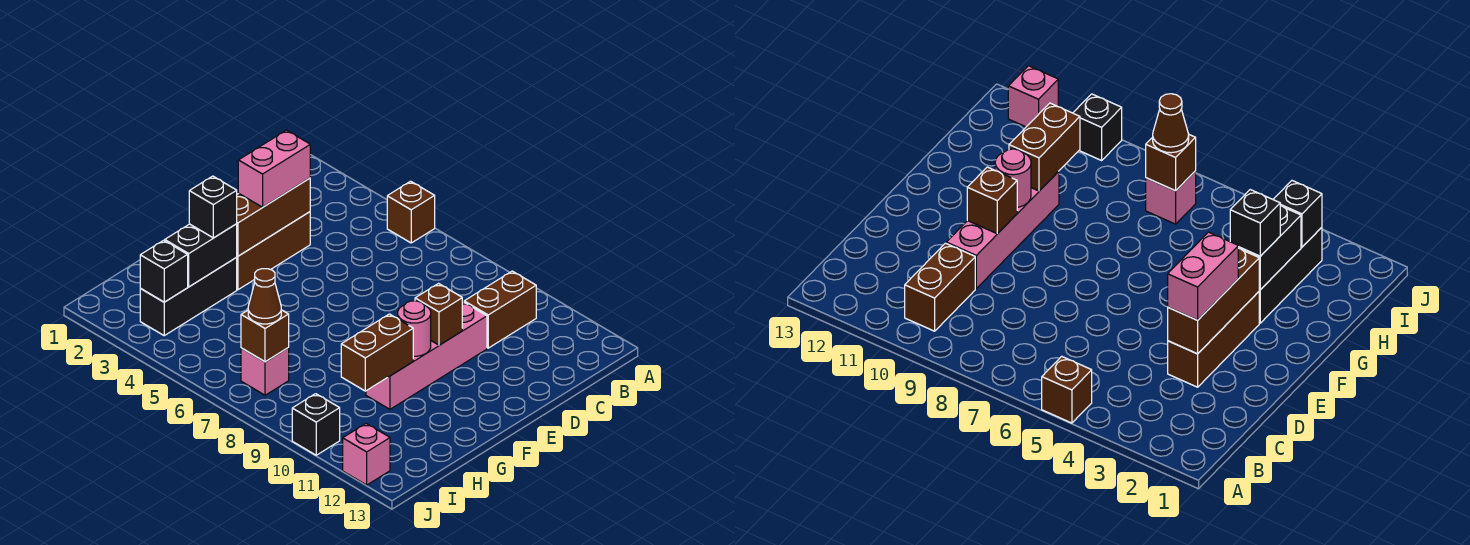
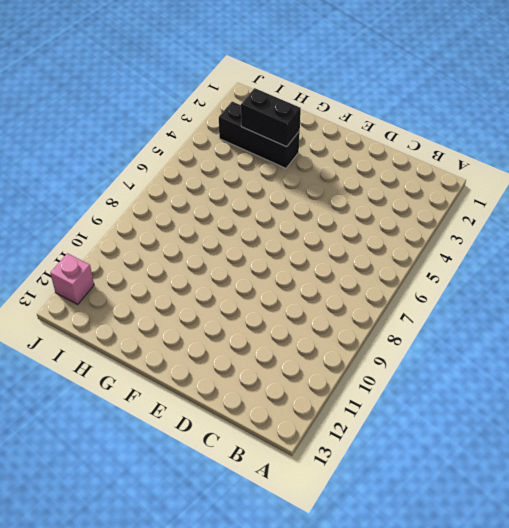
none -> brown 1x1 brick [387,181,435,243]
none -> brown 1x2 brick [464,271,536,348]
none -> brown 1x3 brick [236,212,310,290]

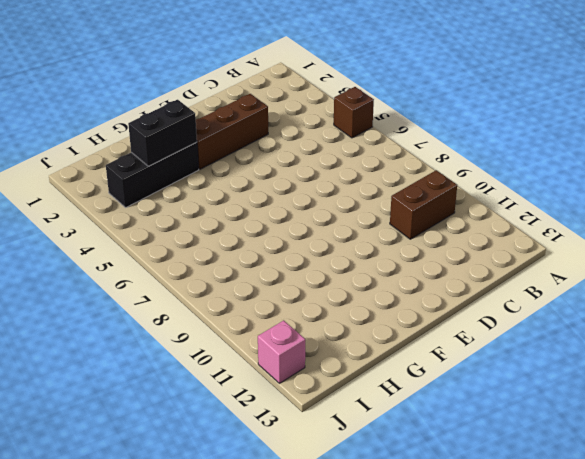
none -> pink 1x4 brick [366,302,487,409]
none -> pink 1x1 brick [241,348,289,395]
none -> black 1x1 brick [292,394,340,455]

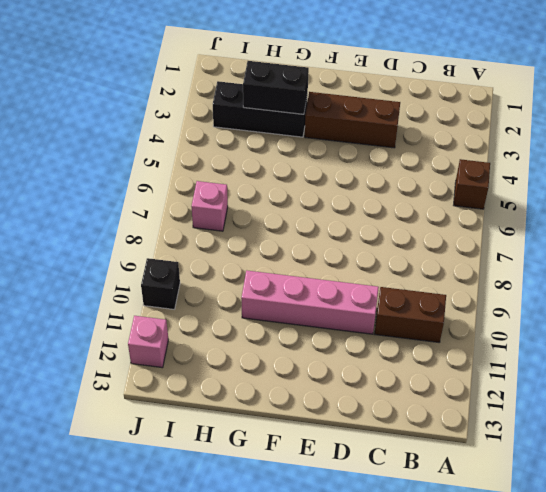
none -> brown 1x3 brick [237,178,310,256]
none -> brown 1x1 brick [415,284,462,345]
none -> pink 1x1 round brick [398,301,431,356]

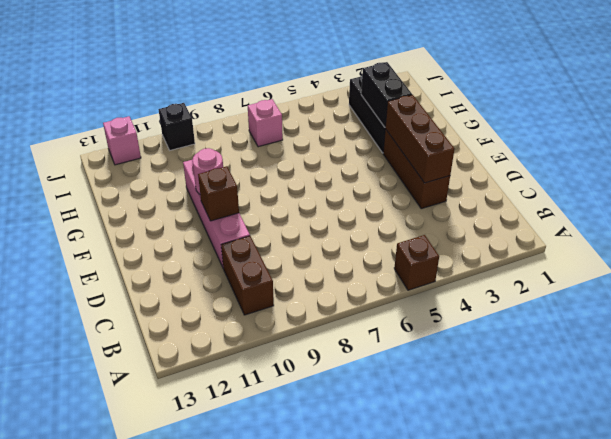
none -> brown 1x2 brick [341,314,413,391]
none -> black 1x1 brick [140,240,188,302]
none -> brown 1x1 brick [241,310,289,362]

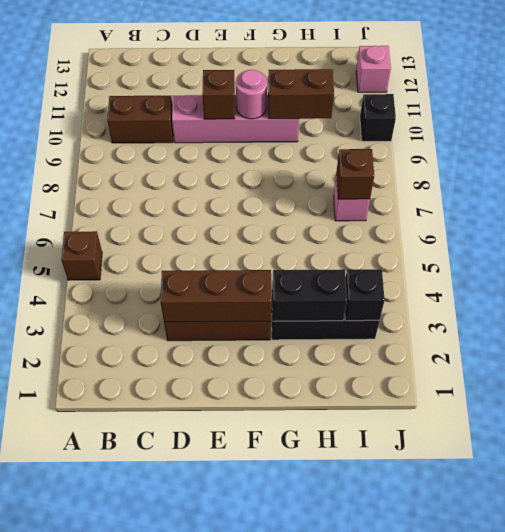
none -> pink 1x2 brick [238,130,310,207]
none -> black 1x1 brick [189,176,237,238]
none -> brown 1x1 cone [248,269,281,324]

